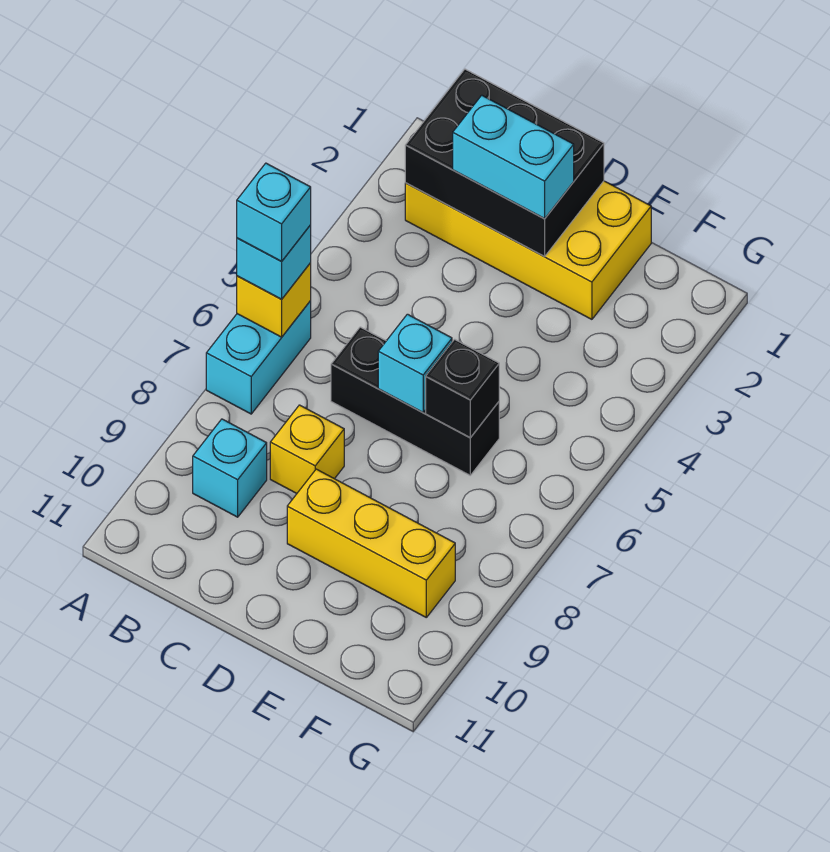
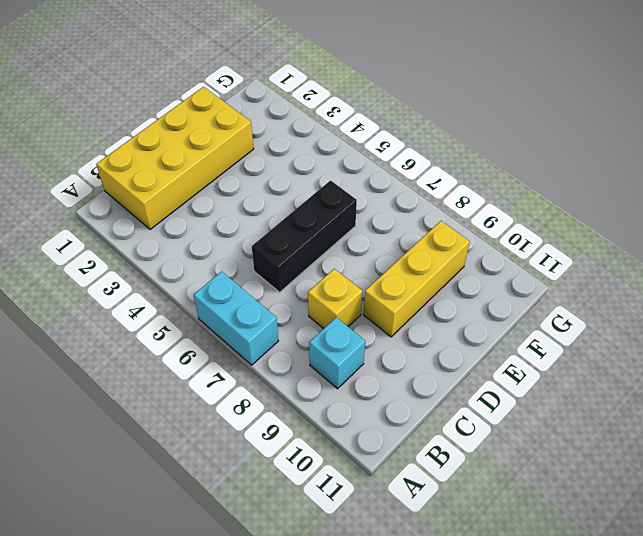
none -> yellow 1x1 brick [237,263,311,337]
none -> black 2x3 brick [405,69,604,257]
none -> cyan 1x1 brick [378,314,452,412]

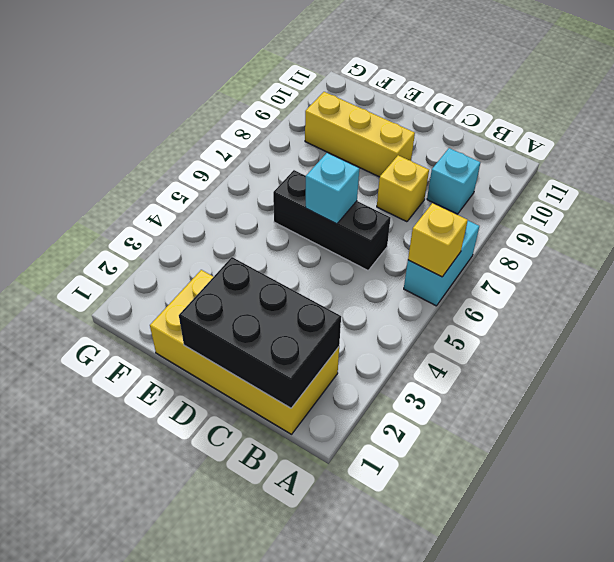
none -> black 1x1 brick [426,339,499,438]
none -> cyan 1x1 brick [237,225,311,299]
none -> cyan 1x2 brick [453,95,574,218]

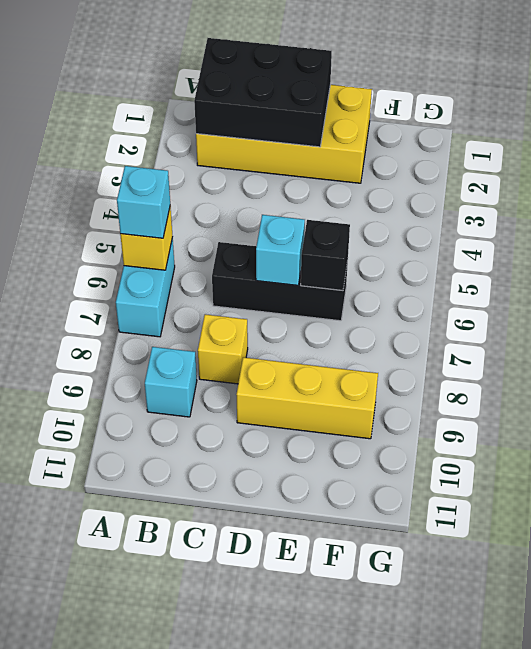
none -> cyan 1x2 brick [453,95,574,218]
none -> cyan 1x1 brick [237,163,311,261]

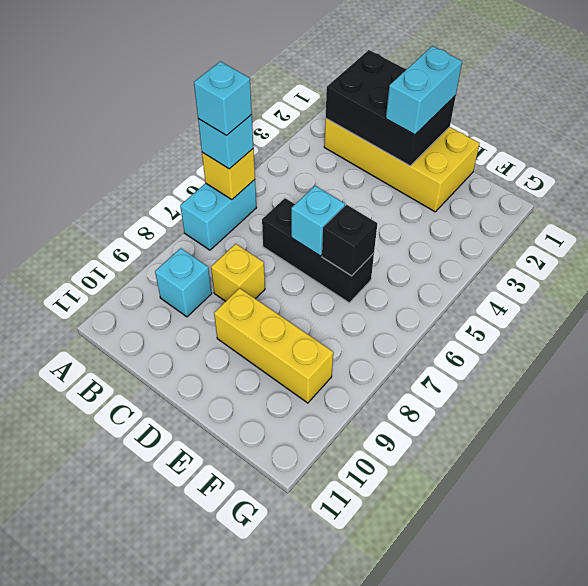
cyan 1x2 brick [386,46,462,135] -> cyan 1x2 brick turned to [453,95,574,218]

